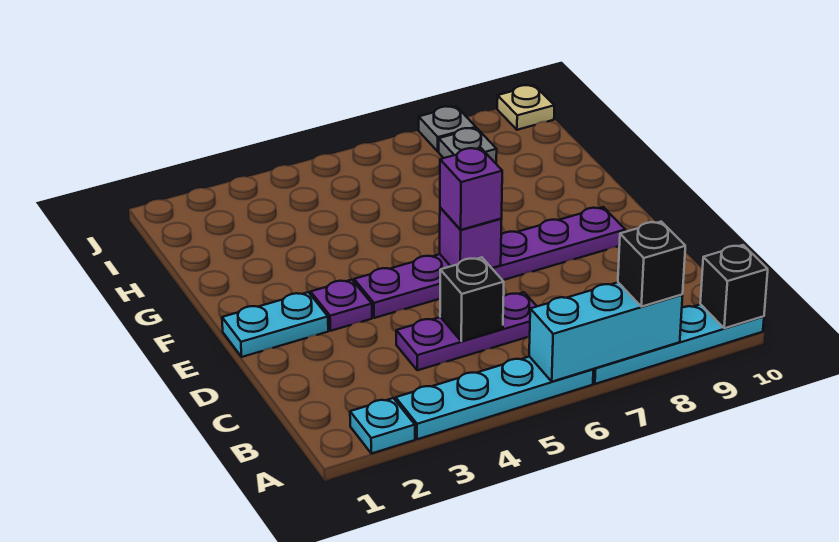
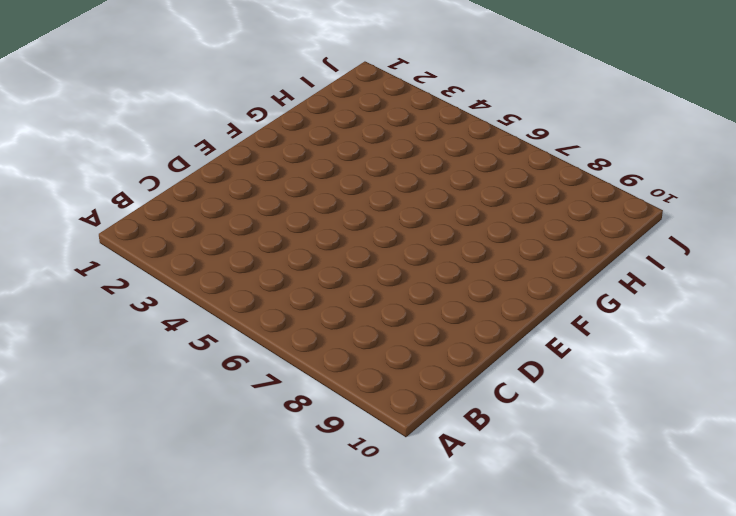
none -> cyan 1x1 plate [350,398,415,454]
none -> cyan 1x4 plate [396,356,593,439]
none -> cyan 1x4 plate [593,304,764,384]

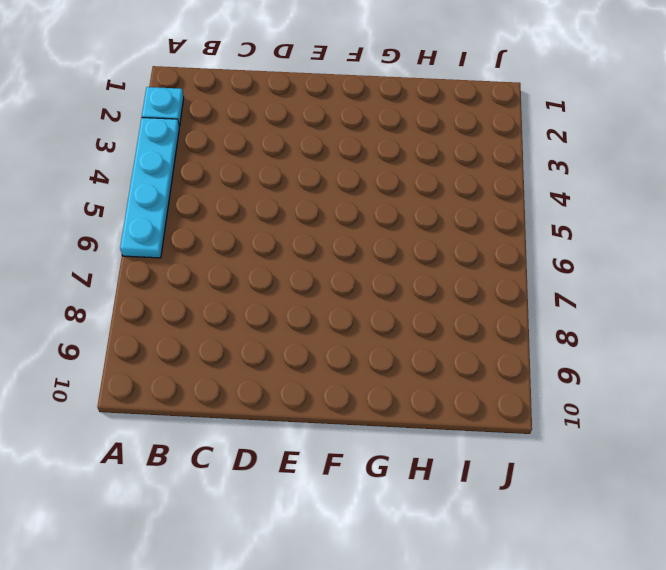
none -> cyan 1x4 plate [593,304,764,384]
none -> purple 1x3 plate [396,292,537,370]
none -> cyan 1x2 plate [222,292,328,357]

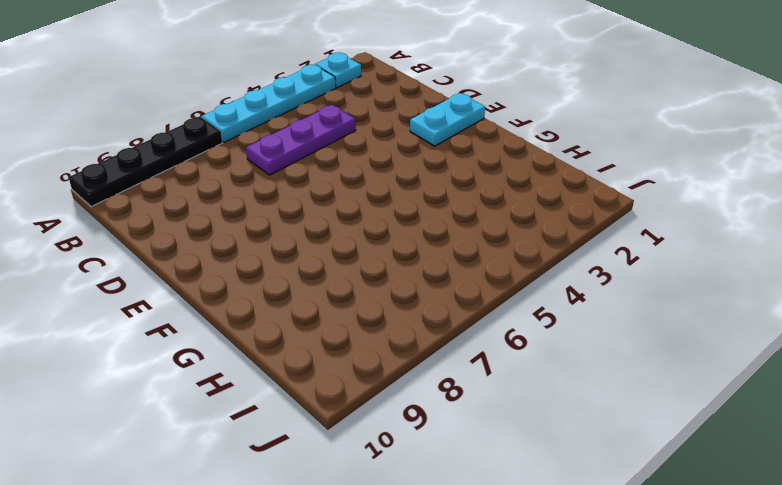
black 1x4 plate [69,117,222,207] -> cyan 1x4 plate [593,304,764,384]
none -> purple 1x1 plate [311,280,372,331]
none -> purple 1x6 plate [354,207,625,318]
none -> grey 1x1 plate [439,128,497,163]

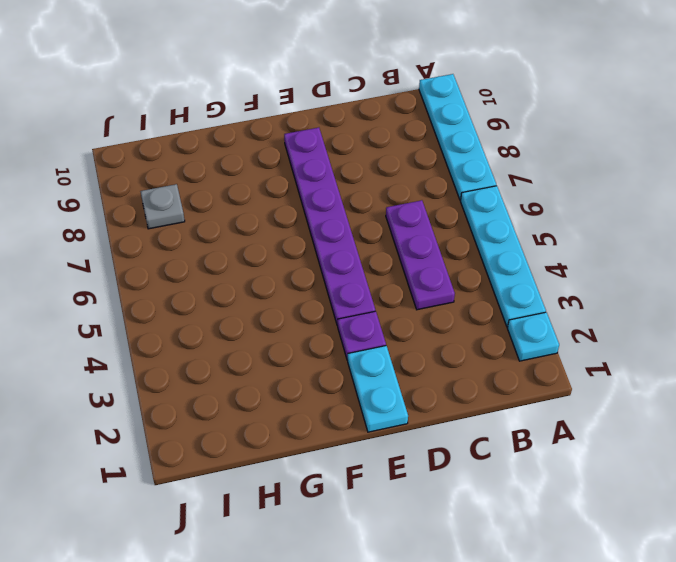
none -> grey 1x1 plate [419,106,476,152]
none -> tan 1x1 plate [497,85,555,130]
none -> cyan 1x3 brick [529,282,683,382]

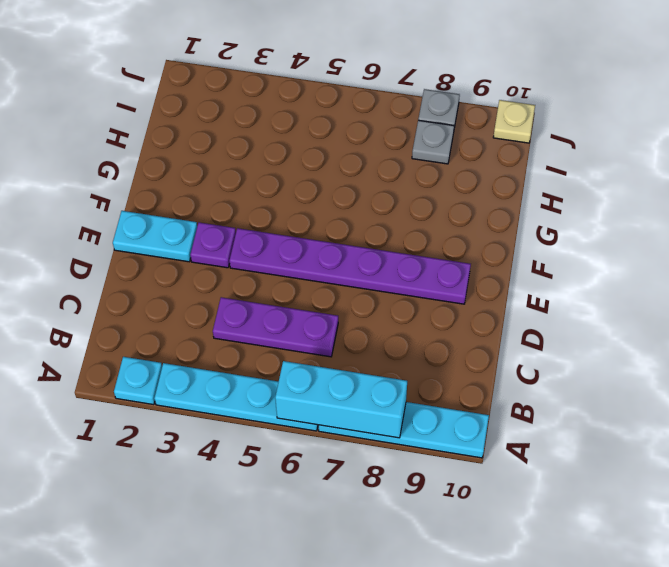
none -> black 1x1 brick [700,245,768,328]
none -> black 1x1 brick [440,257,504,341]
none -> purple 1x1 brick [440,207,502,268]

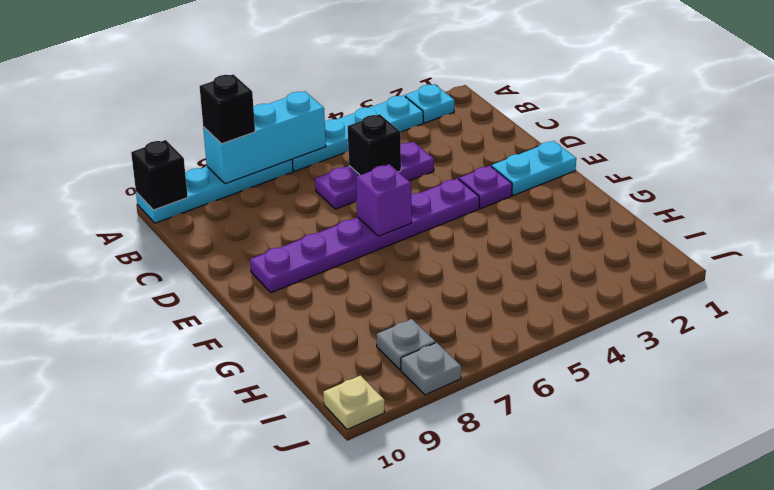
none -> purple 1x1 brick [440,148,502,230]

